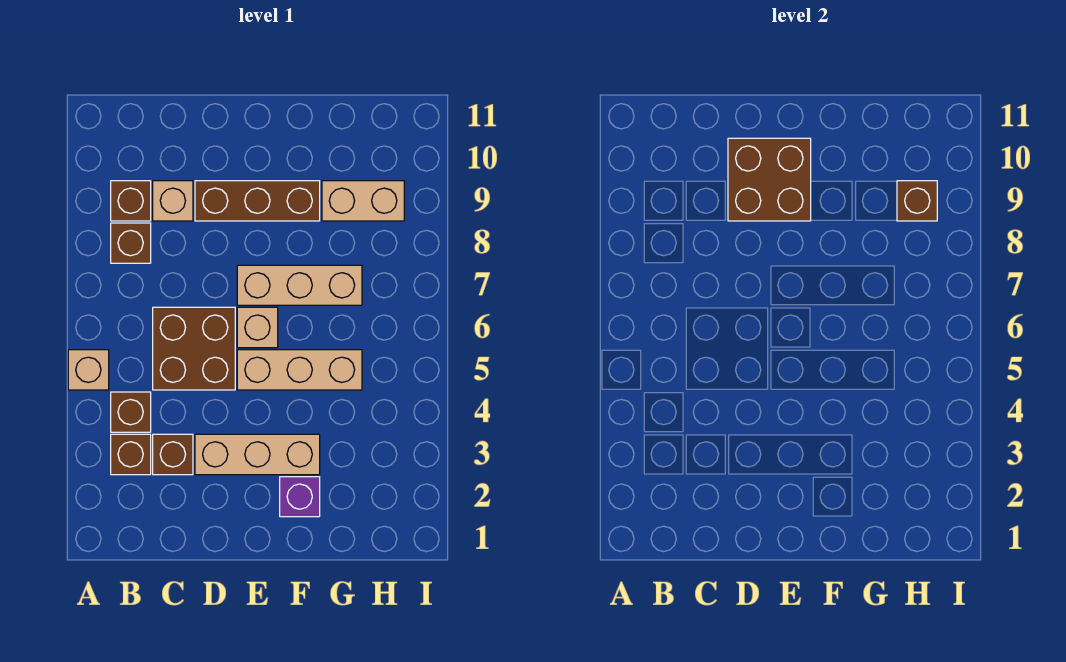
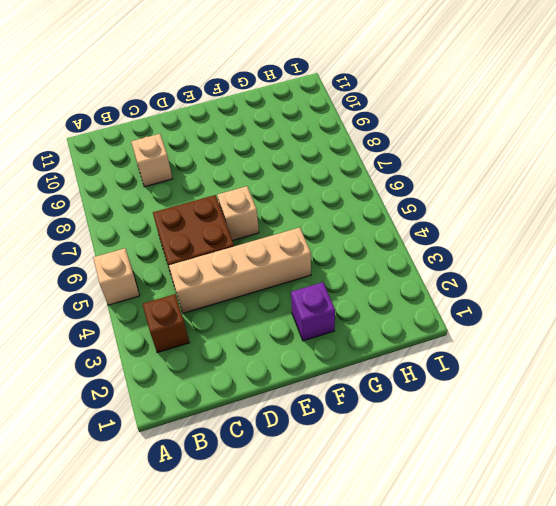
tan 1x4 brick [169,228,311,313] -> none
none -> brown 1x1 brick [111,392,151,432]
none -> brown 1x1 brick [111,223,151,263]
none -> brown 1x1 brick [111,181,151,221]

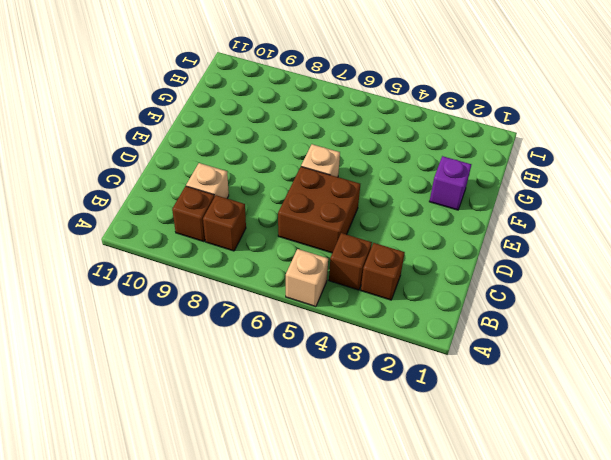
none -> brown 1x1 brick [153,434,193,475]
none -> tan 1x3 brick [195,434,320,475]
none -> brown 1x3 brick [195,181,320,221]

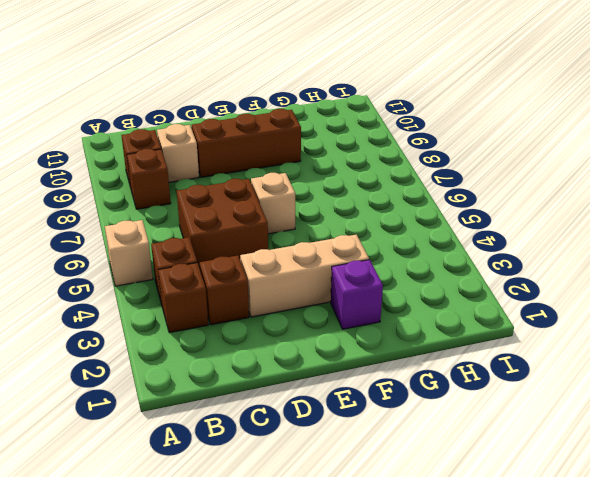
none -> tan 1x3 brick [237,350,362,390]
none -> tan 1x3 brick [237,265,362,305]
none -> tan 1x2 brick [322,181,404,221]

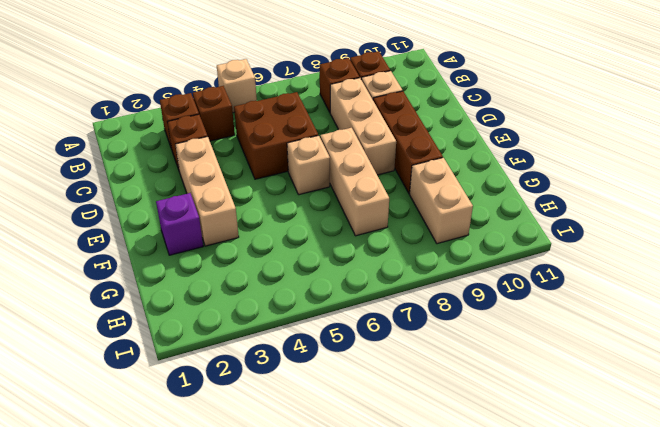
tan 1x3 brick [330,78,396,175] -> tan 1x3 brick moved to [237,350,362,390]
none -> brown 2x2 brick [728,138,811,221]
none -> brown 1x1 brick [897,181,937,221]

